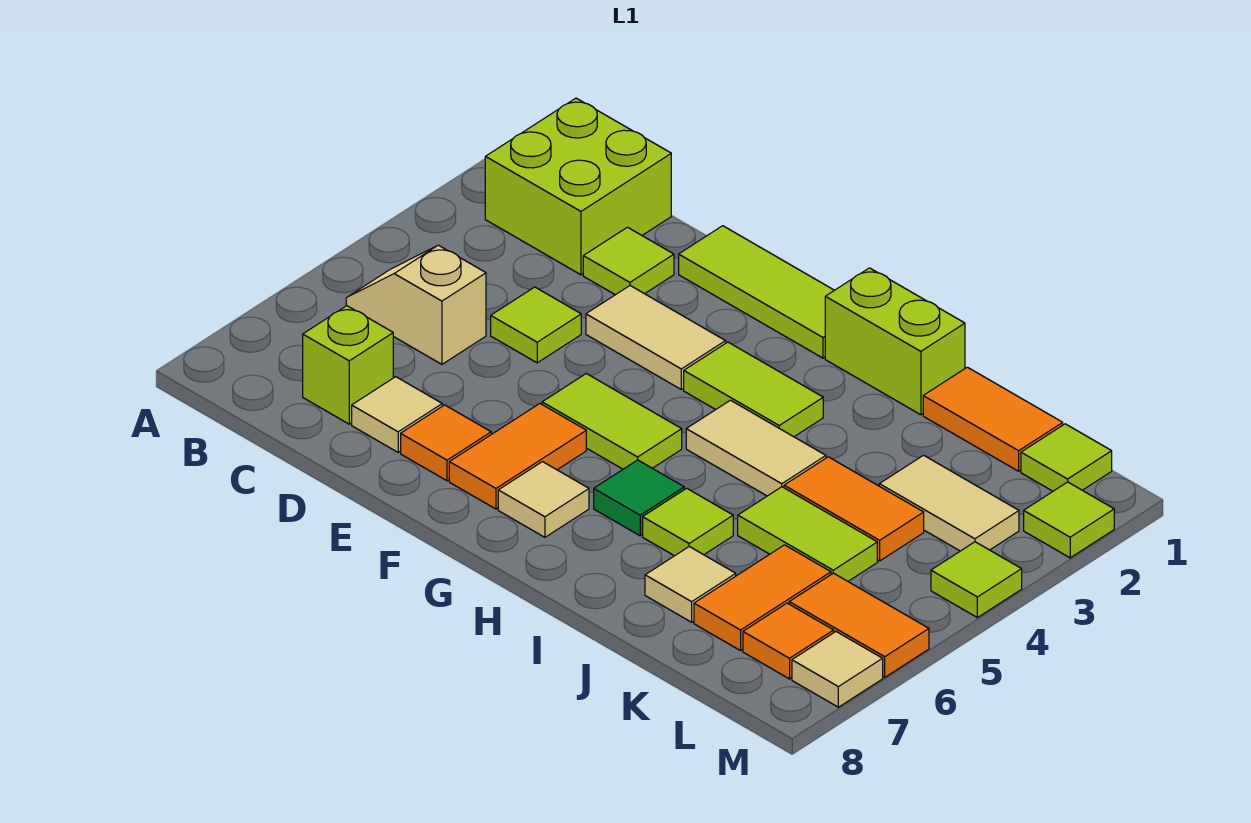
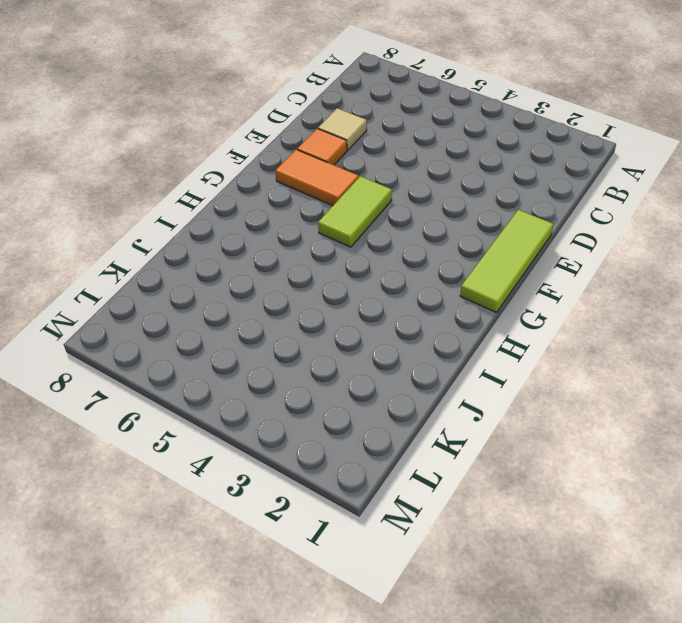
none -> lime 2x2 brick [485,98,671,275]
none -> tan 1x2 slope [346,245,486,364]
none -> lime 1x1 brick [303,306,393,424]

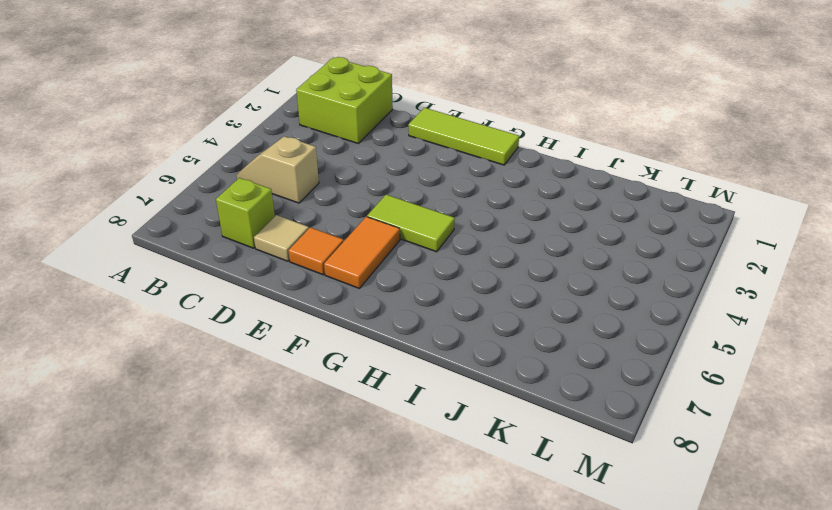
none -> lime 1x1 tile [583,227,674,295]
none -> lime 1x1 tile [491,287,581,363]
none -> tan 1x2 tile [586,286,726,389]

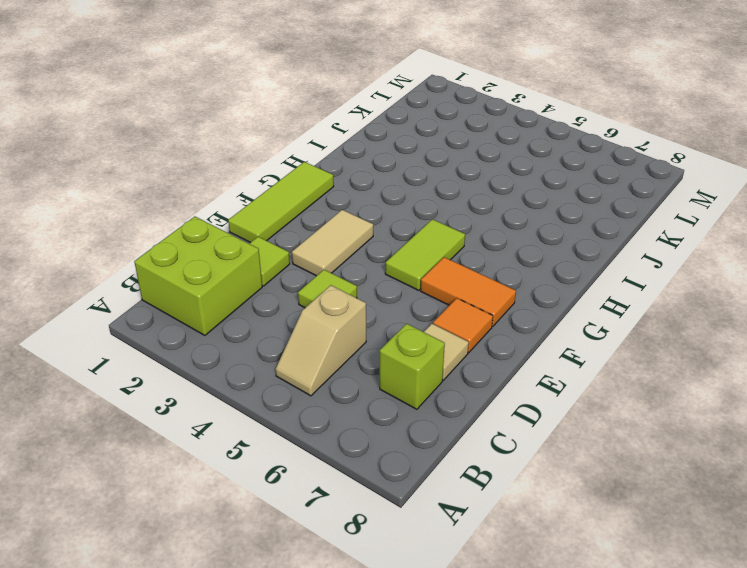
none -> lime 1x2 tile [684,342,823,437]
none -> tan 1x1 tile [498,462,589,537]
none -> lime 1x2 brick [825,268,965,415]

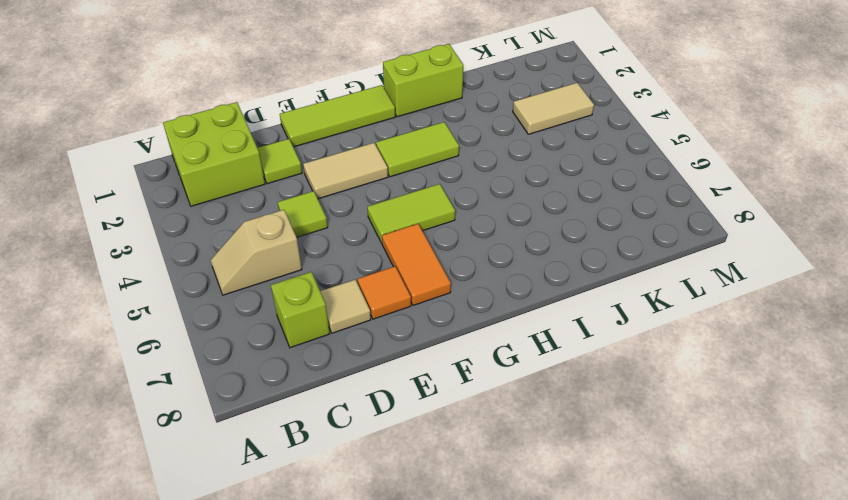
none -> tan 1x1 tile [498,462,589,537]
none -> tan 1x2 tile [686,400,826,496]
none -> green 1x1 tile [594,460,684,536]

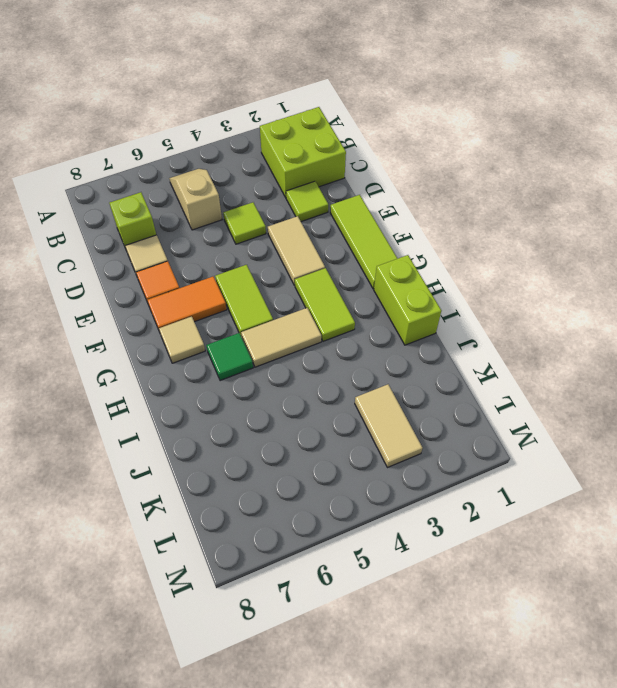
tan 1x2 tile [241,308,321,367] -> tan 1x2 tile turned to [686,400,826,496]
none -> lime 1x1 tile [643,488,733,556]
none -> orange 1x2 tile [923,367,1063,471]
none -> orange 1x2 tile [784,457,924,561]

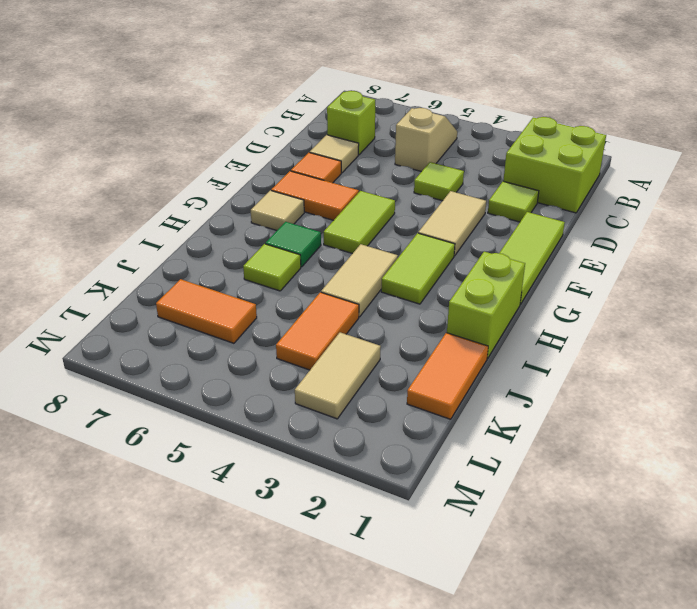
none -> lime 1x2 tile [738,487,877,581]
none -> tan 1x1 tile [645,547,736,622]
none -> lime 1x1 tile [1021,424,1112,491]

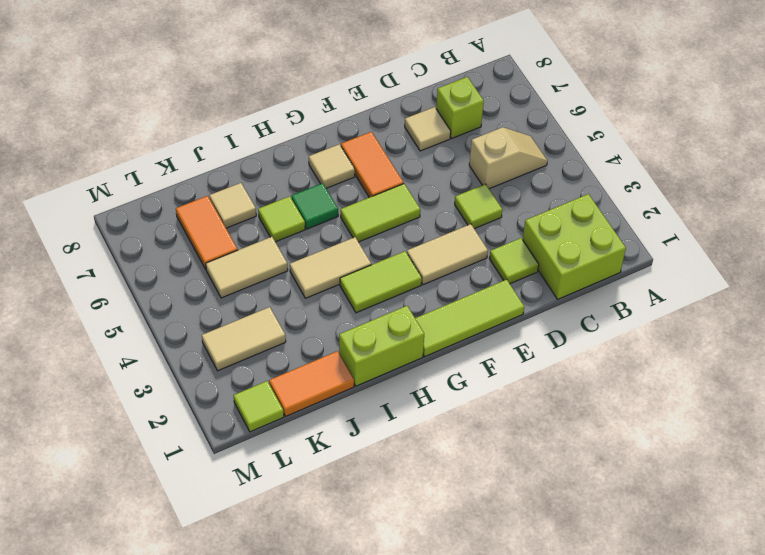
tan 1x2 tile [206,237,288,298] -> lime 1x2 tile [738,487,877,581]
none -> orange 1x1 tile [401,405,491,481]
none -> orange 1x2 tile [784,457,924,561]
none -> orange 1x2 tile [789,573,929,677]

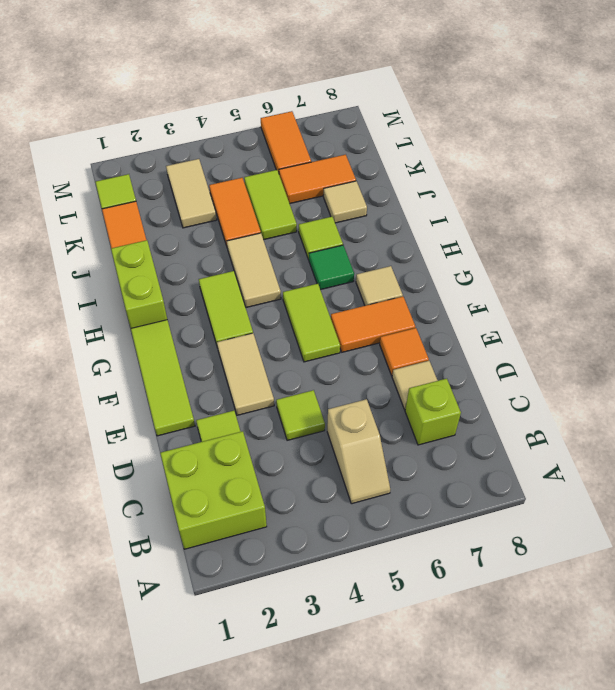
none -> orange 1x1 tile [743,603,834,679]
none -> lime 1x1 tile [1024,482,1114,558]
none -> lime 1x1 tile [931,542,1022,618]

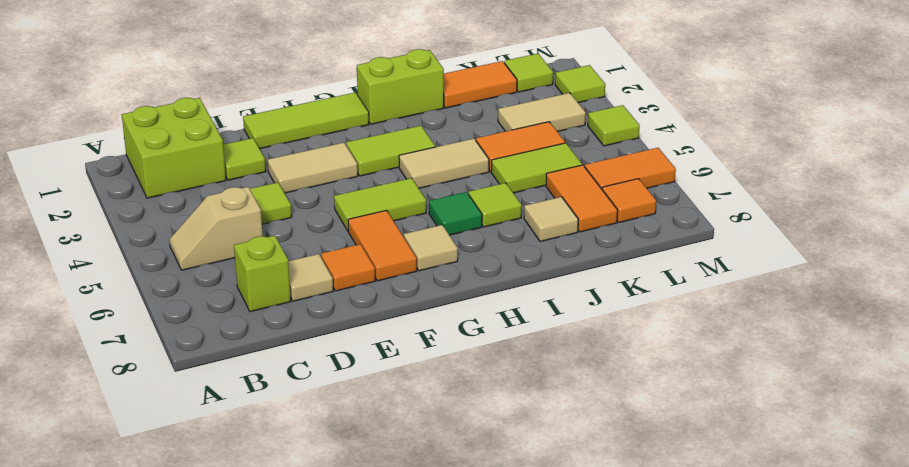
none -> tan 1x1 tile [792,632,883,707]

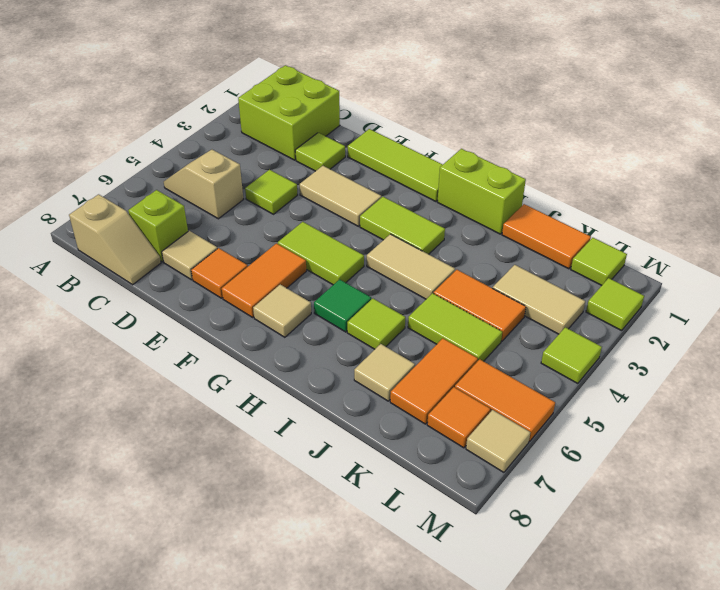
tan 1x2 slope [69,194,161,285] -> none

